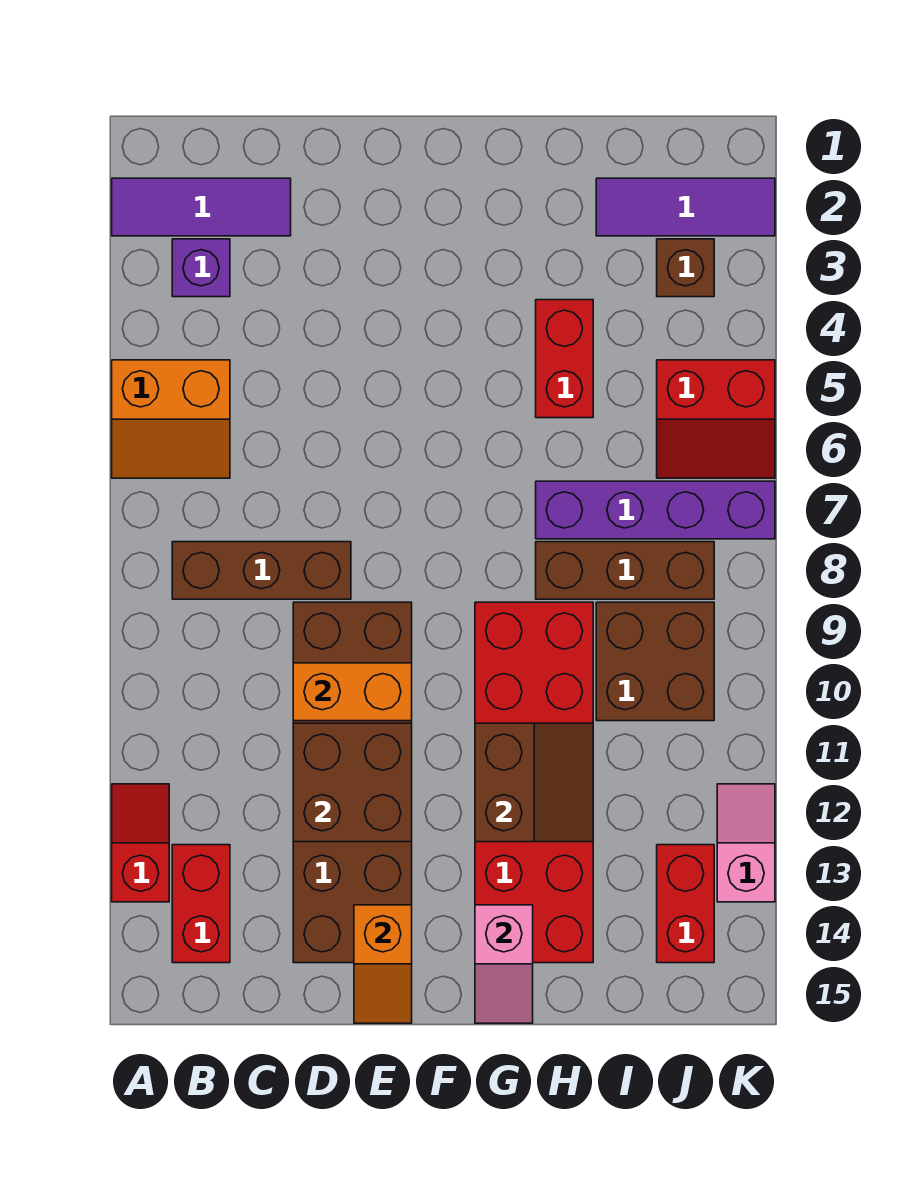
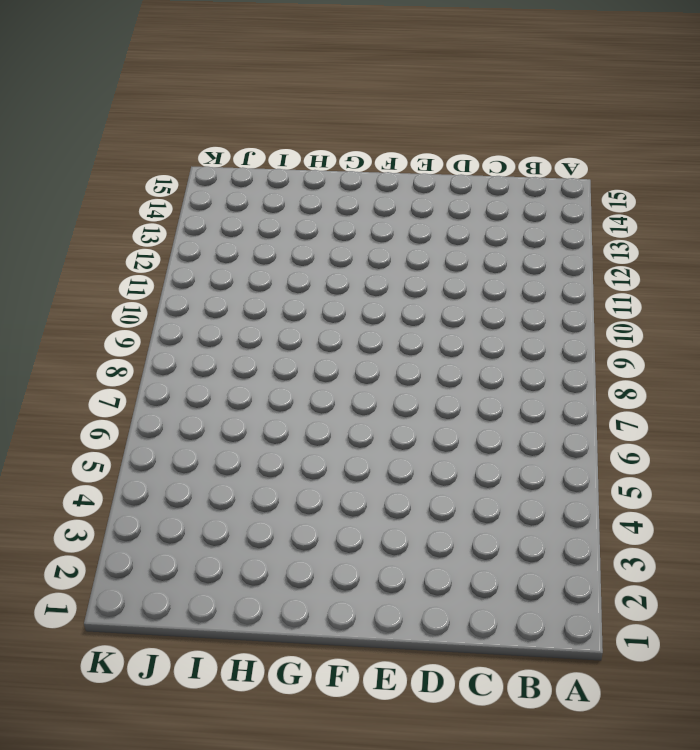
none -> purple 1x3 tile [112,178,291,236]
none -> orange 2x2 slope [112,360,230,478]
none -> red 1x2 slope [112,784,169,902]

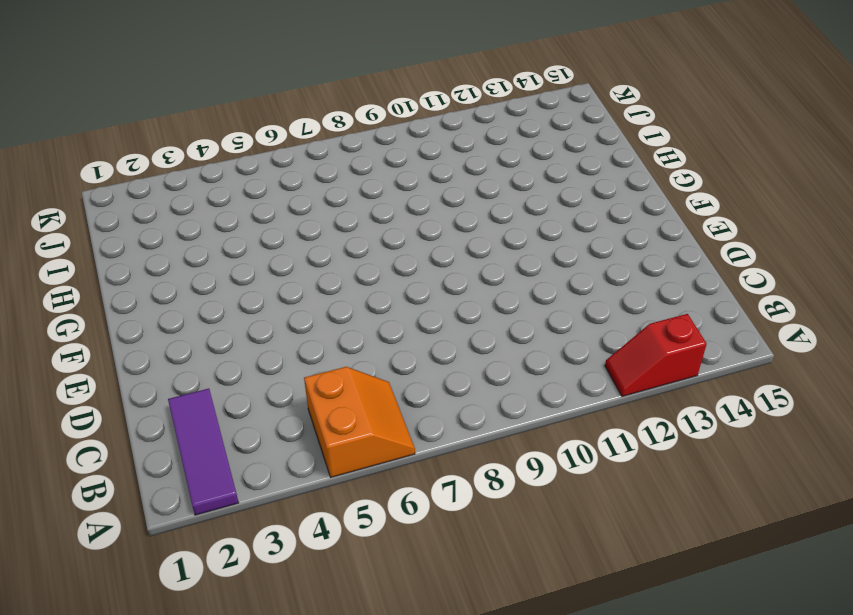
none -> purple 1x1 brick [172,239,230,297]
none -> brown 1x3 brick [172,542,351,599]
none -> red 1x2 brick [172,845,230,963]

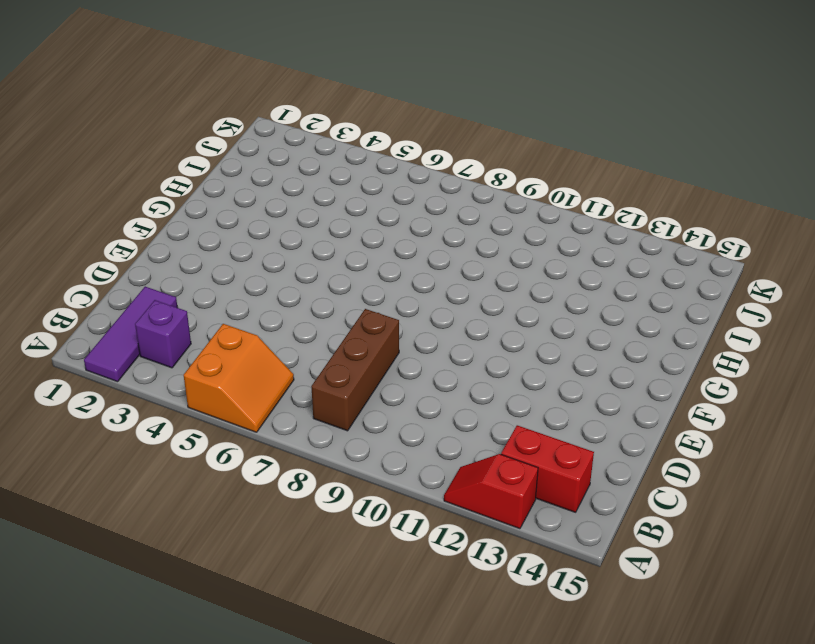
none -> brown 2x6 brick [293,602,412,963]
none -> red 2x6 brick [475,602,593,963]
none -> red 1x2 brick [536,300,593,418]

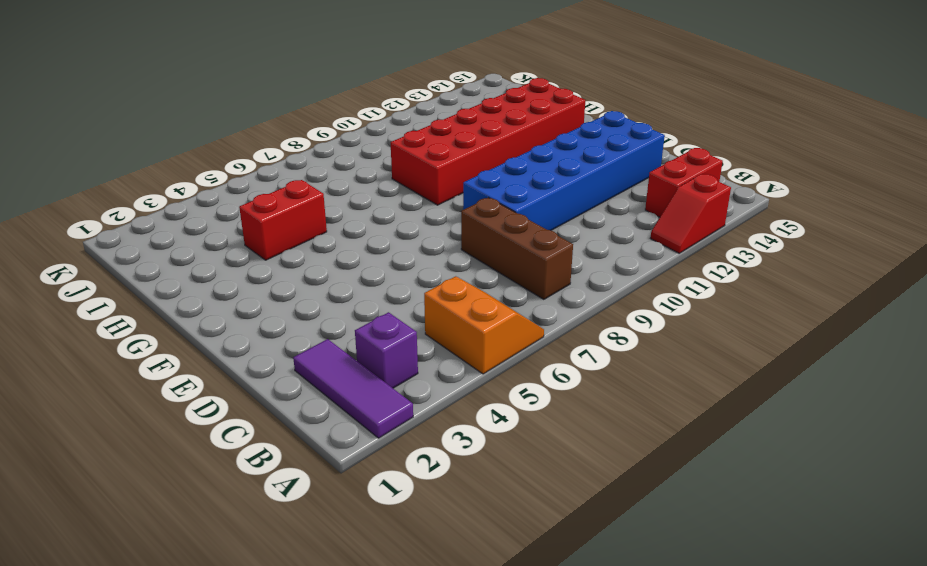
blue 2x6 brick [463,111,665,230] -> brown 2x6 brick [293,602,412,963]
none -> purple 1x4 brick [536,481,775,539]
none -> brown 1x3 brick [536,542,714,599]
none -> purple 1x3 tile [596,178,775,236]

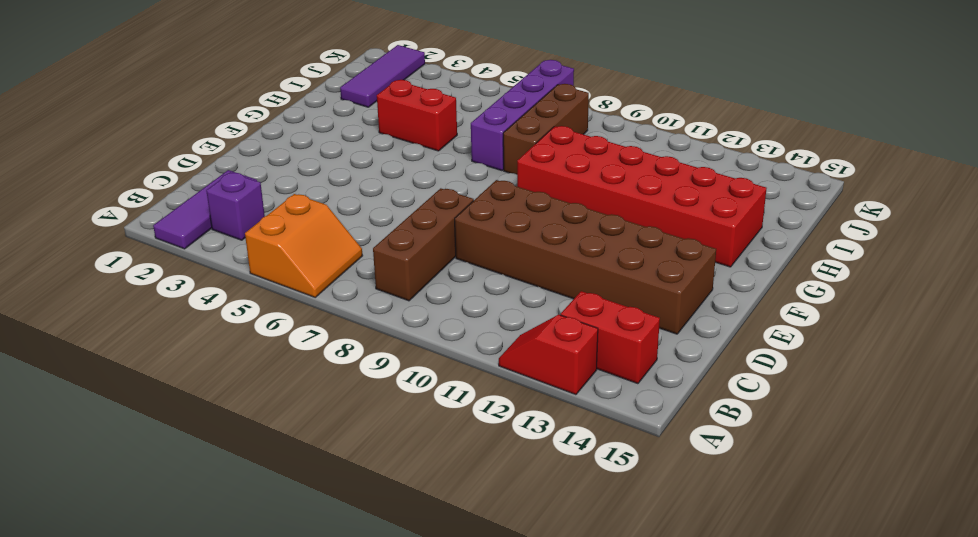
none -> brown 2x2 brick [596,602,714,721]
none -> brown 1x1 brick [657,239,714,297]
none -> red 2x2 slope [657,360,775,478]

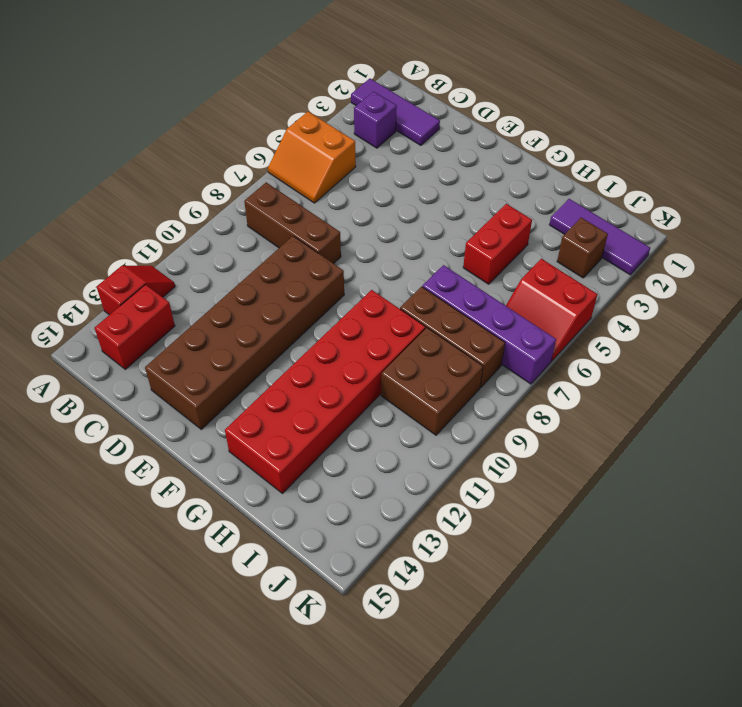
none -> red 1x2 brick [657,845,714,963]
none -> pink 1x2 slope [717,784,775,902]
none -> orange 1x2 brick [293,663,412,721]

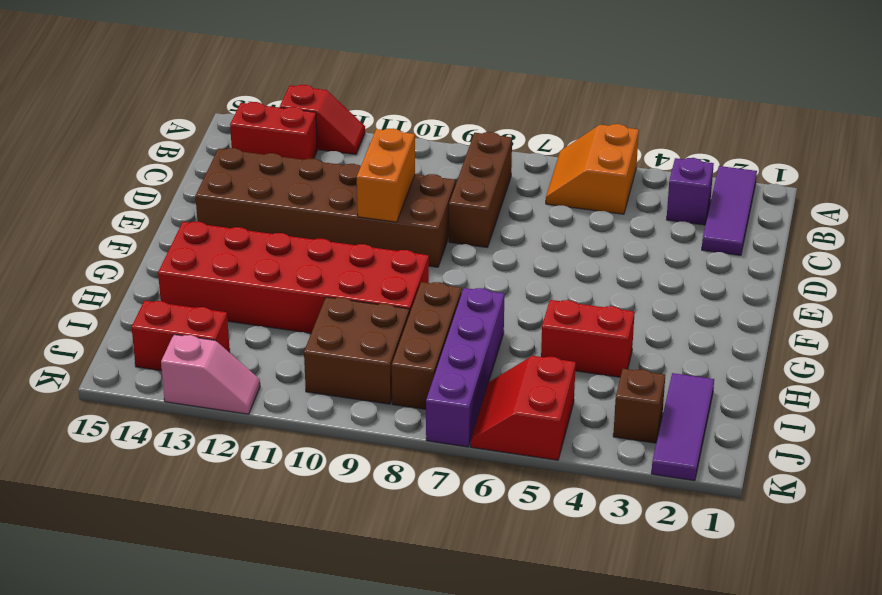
none -> brown 2x2 brick [293,723,412,842]
none -> orange 1x2 slope [354,905,412,1023]
none -> brown 2x2 slope [475,723,593,842]

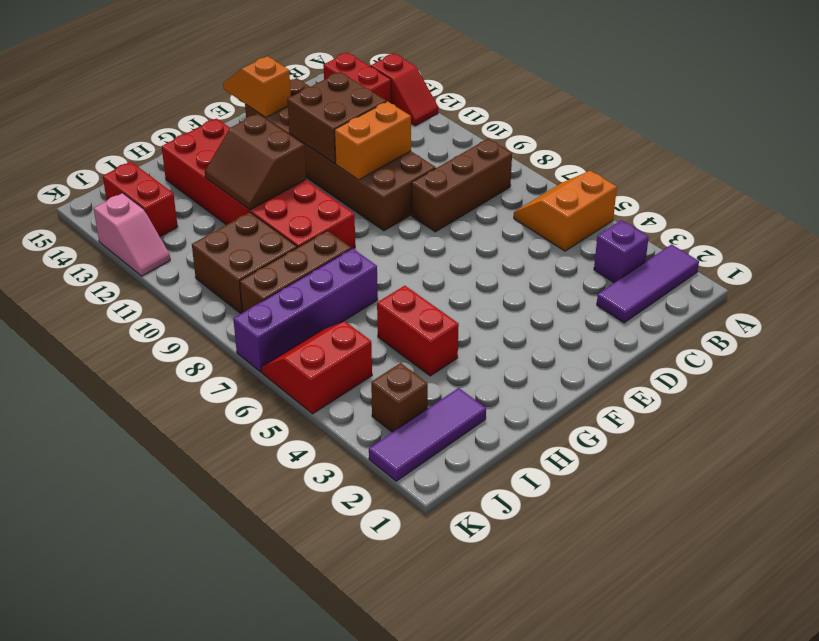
none -> pink 1x2 slope [475,905,533,1023]

